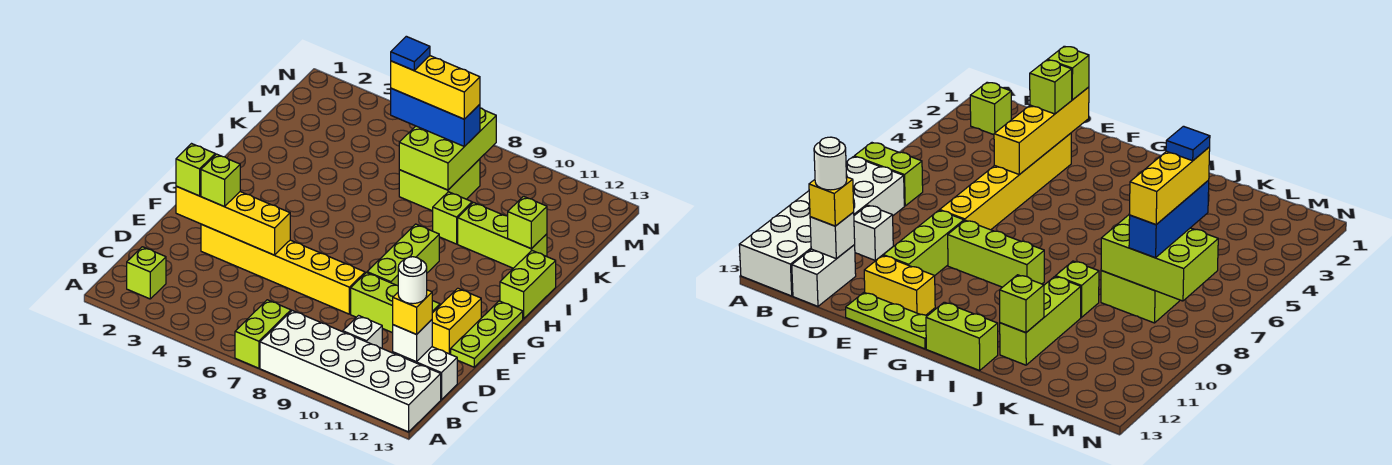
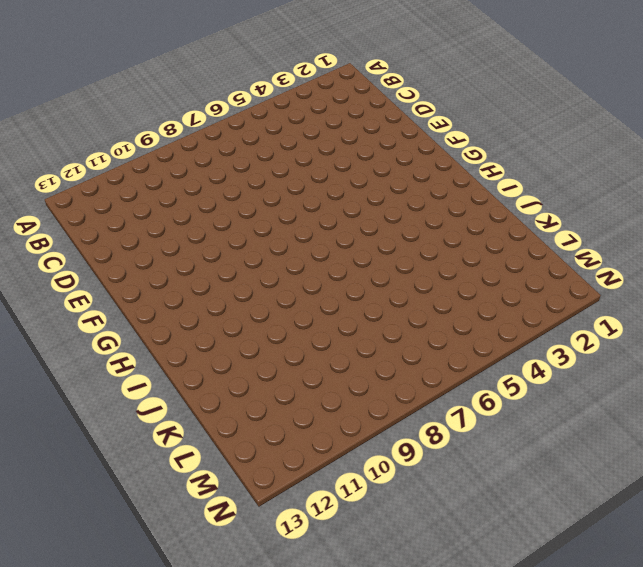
none -> lime 1x2 brick [235,300,291,368]
none -> white 2x6 brick [260,310,441,432]
none -> lime 1x1 brick [127,247,166,299]

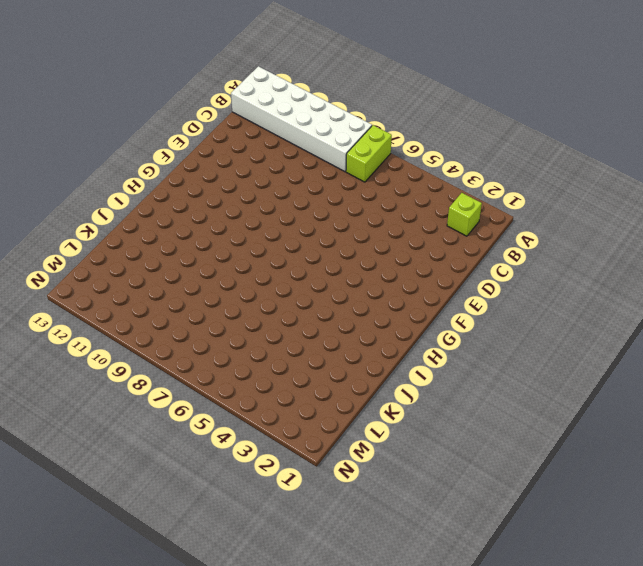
none -> white 1x1 brick [343,316,382,348]
none -> white 1x2 brick [393,347,457,400]
none -> yellow 1x6 brick [201,224,365,314]

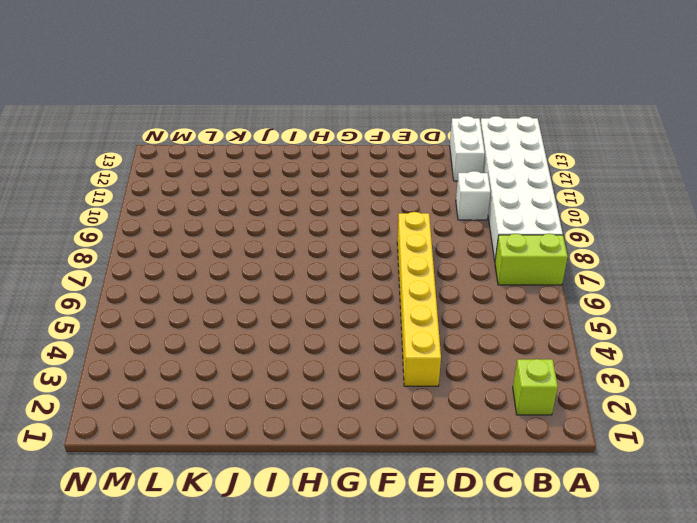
none -> lime 1x3 brick [351,273,440,333]
none -> yellow 1x2 brick [432,288,481,354]
none -> lime 1x3 plate [451,301,523,367]

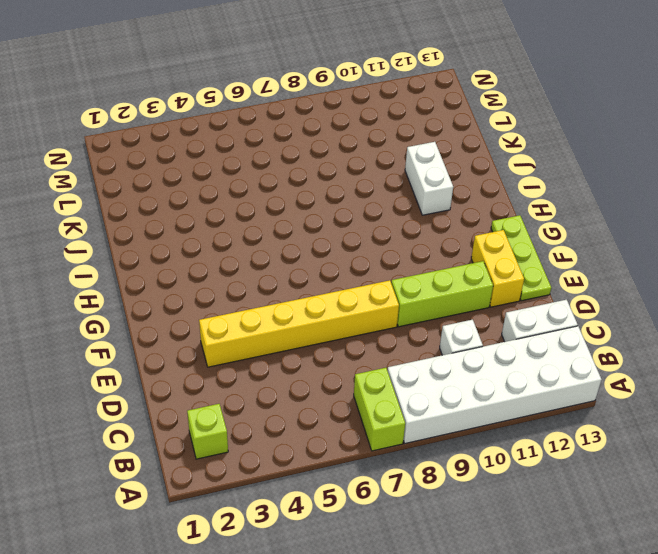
white 1x2 brick [405,142,453,215] -> lime 1x3 brick [458,202,547,268]
none -> lime 1x3 brick [367,224,439,286]
none -> lime 1x2 brick [500,251,556,319]
none -> lime 1x1 brick [433,192,472,244]

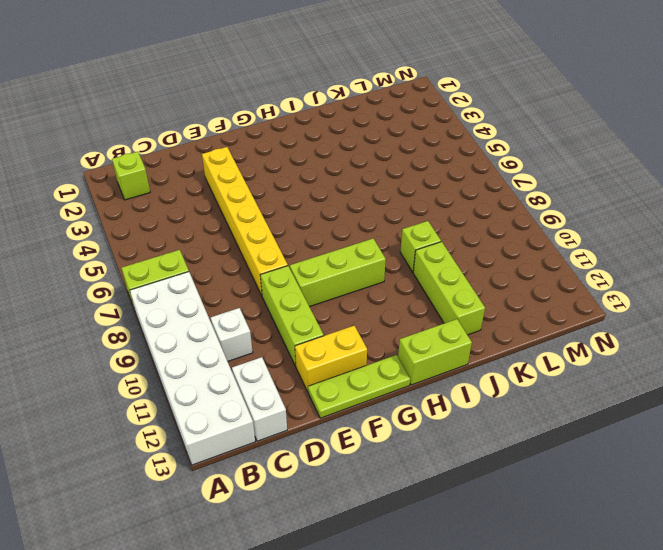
none -> lime 2x2 brick [399,159,480,211]
none -> white 1x1 brick [393,320,432,362]
none -> yellow 1x4 brick [176,186,290,255]

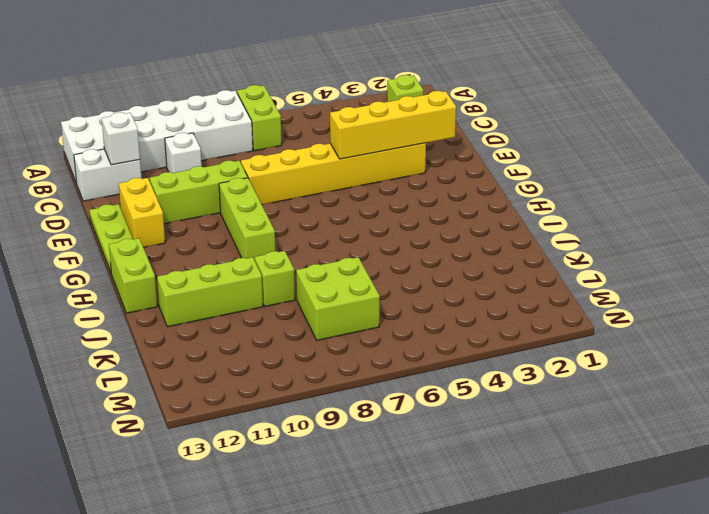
none -> lime 1x1 brick [508,196,547,249]
none -> lime 2x3 brick [399,108,496,190]
none -> yellow 1x1 brick [393,290,432,334]

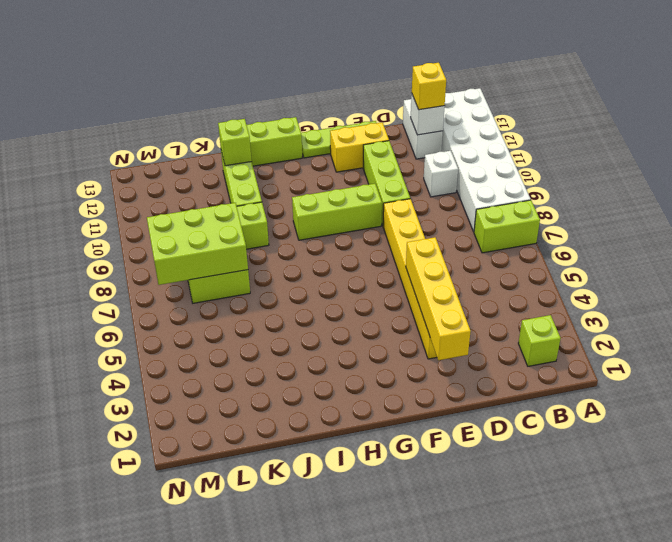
none -> lime 1x1 brick [176,144,215,196]
none -> lime 1x1 brick [201,154,240,206]
none -> blue 1x3 brick [391,88,480,147]

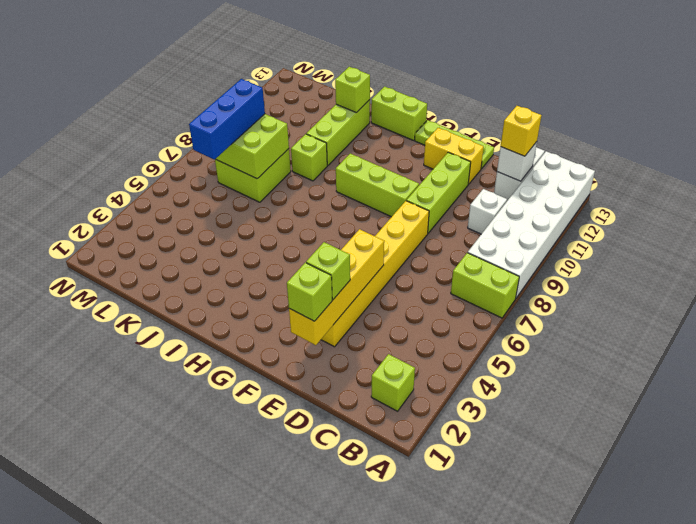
none -> white 1x1 round brick [398,257,427,304]
none -> yellow 1x3 brick [391,56,480,119]
none -> blue 1x1 tile [391,36,430,70]

